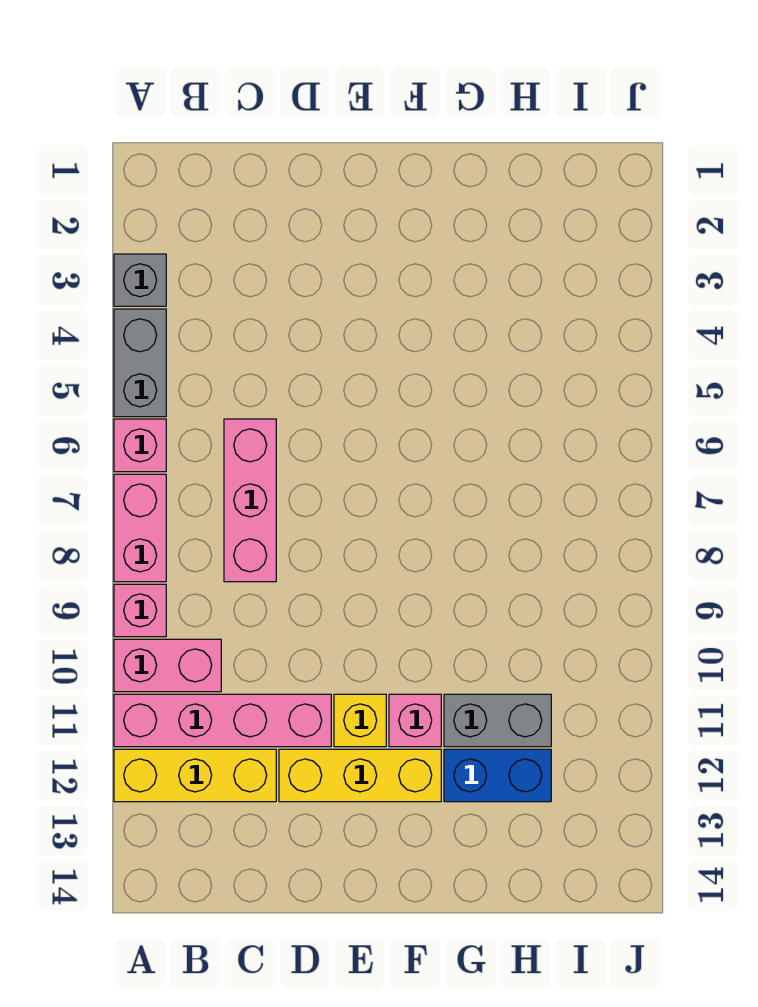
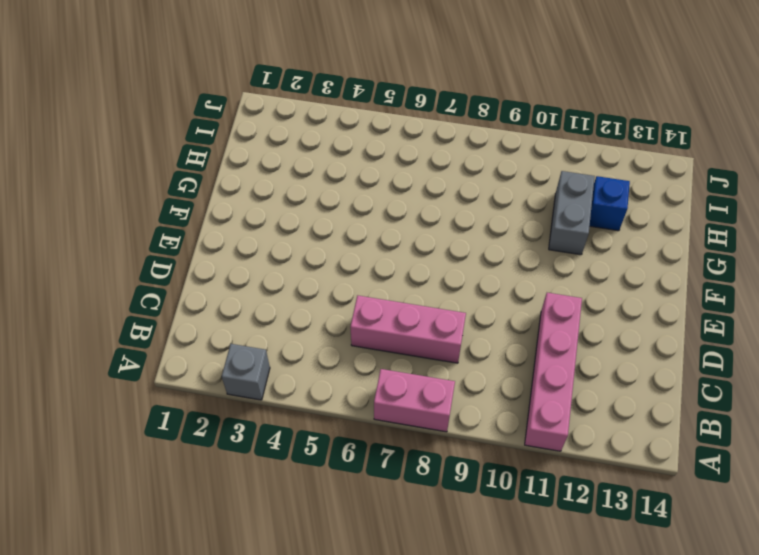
blue 1x1 brick [590,176,630,231] -> blue 1x2 brick [444,749,551,802]
none -> grey 1x2 brick [114,309,166,417]
none -> pink 1x1 brick [114,419,166,472]
none -> pink 1x1 brick [114,584,166,637]

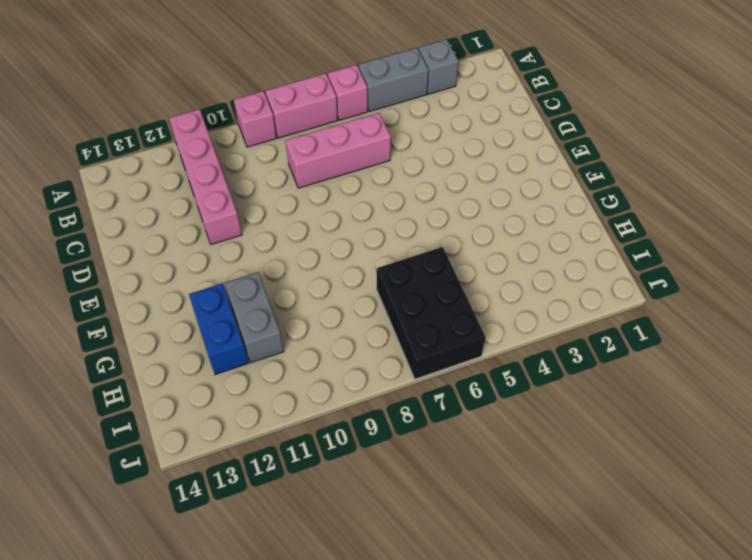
black 2x3 brick [377,247,486,379] -> none
none -> pink 1x2 brick [114,639,221,692]
none -> yellow 1x3 brick [114,749,276,802]
none -> yellow 1x3 brick [279,749,441,802]

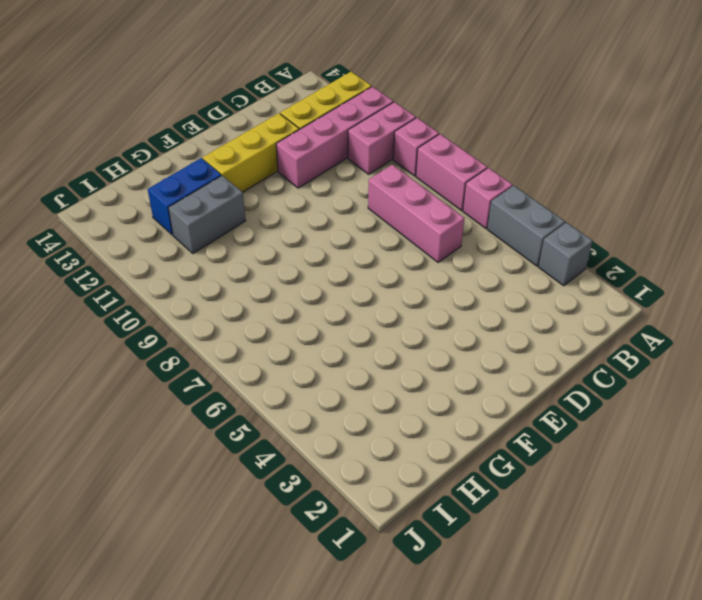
none -> yellow 1x1 brick [334,694,386,747]
none -> pink 1x1 brick [389,694,441,747]

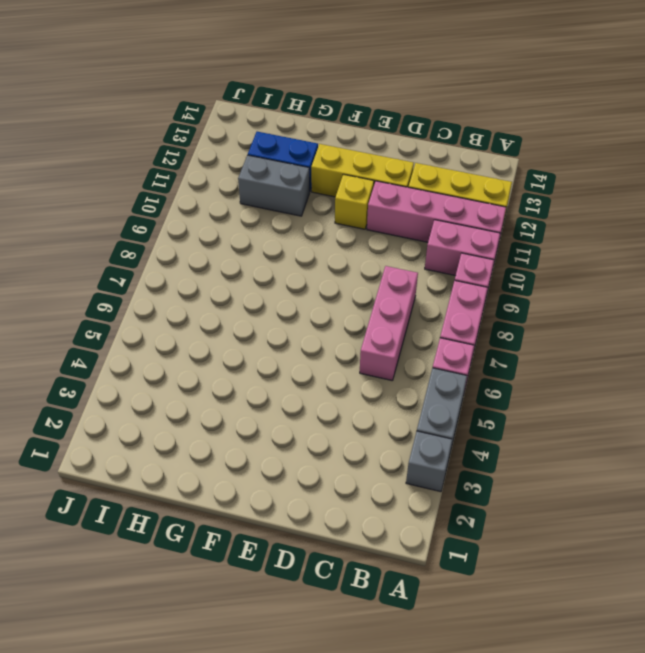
none -> pink 1x1 brick [389,694,441,747]

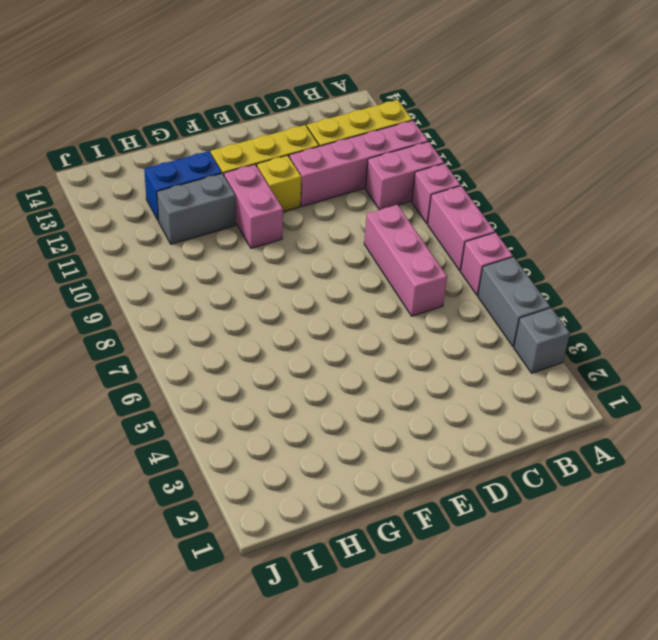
pink 1x2 brick [224,164,283,248] -> pink 1x1 brick [389,694,441,747]

